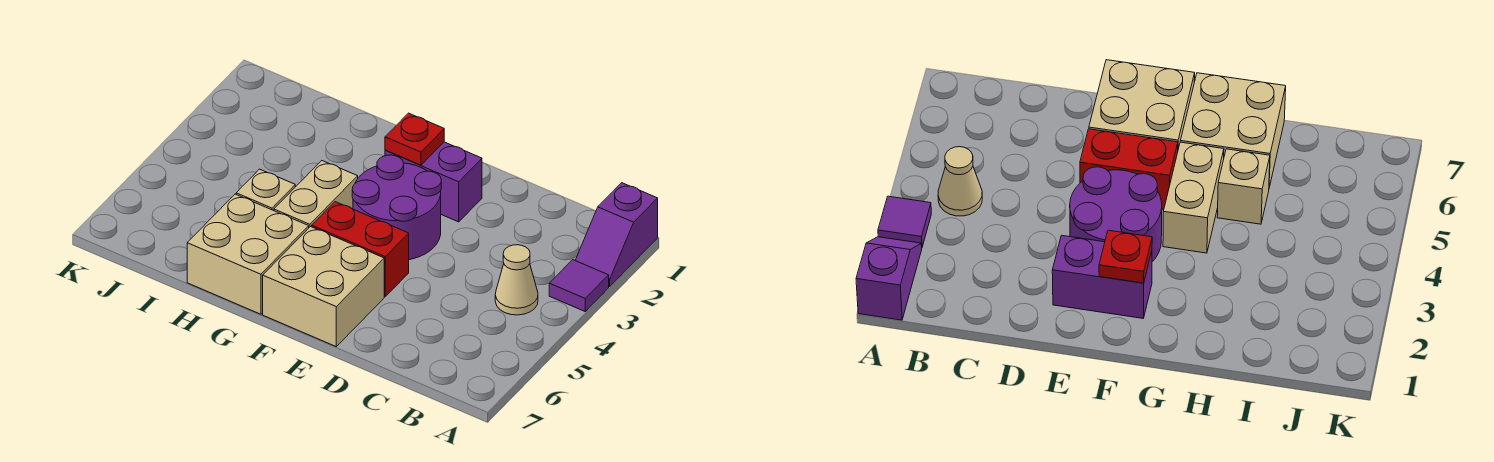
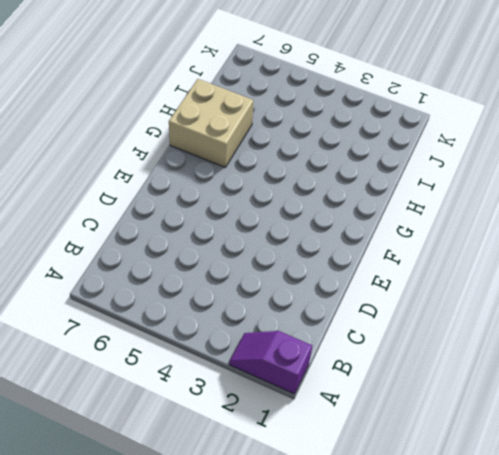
none -> purple 1x1 tile [549,260,609,311]
none -> tan 1x1 cone [495,245,538,315]

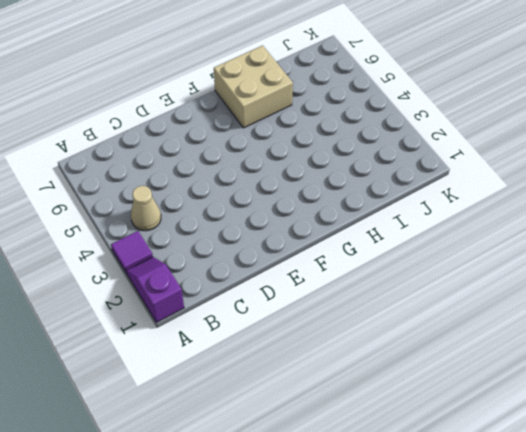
none -> purple 1x2 brick [385,142,482,222]
none -> purple 2x2 round brick [352,155,441,260]

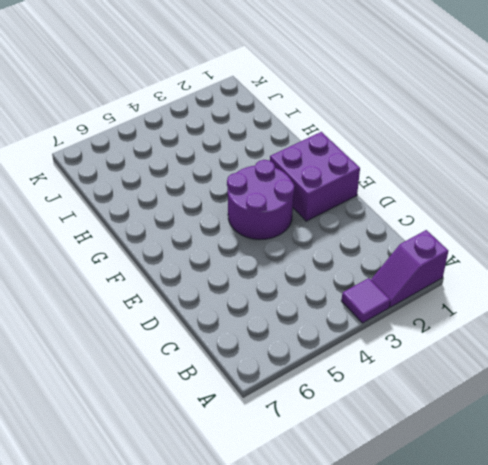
purple 2x2 brick [270,132,360,221] -> purple 1x2 brick [385,142,482,222]
none -> tan 1x1 cone [495,245,538,315]
none -> red 1x2 brick [312,202,409,297]

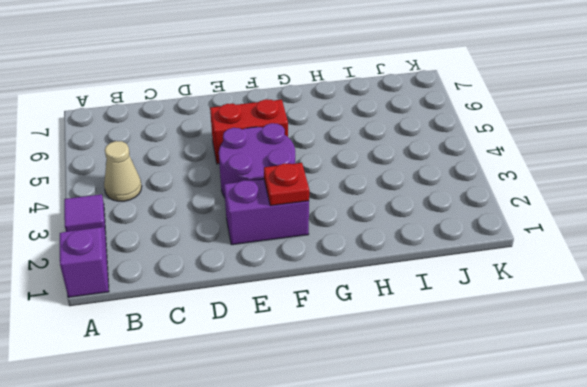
none -> tan 2x2 brick [263,227,384,346]
none -> tan 1x2 brick [274,161,358,227]

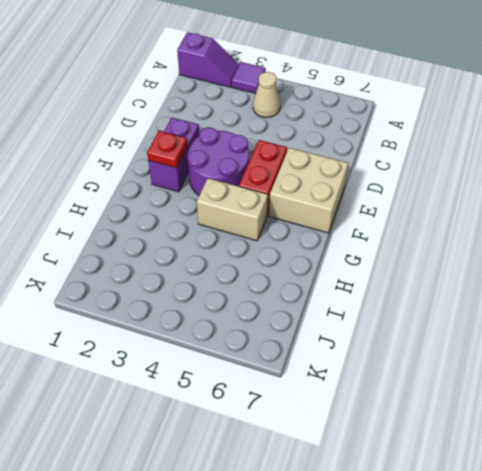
none -> tan 2x2 brick [187,194,309,314]
none -> tan 1x1 brick [236,169,295,211]

